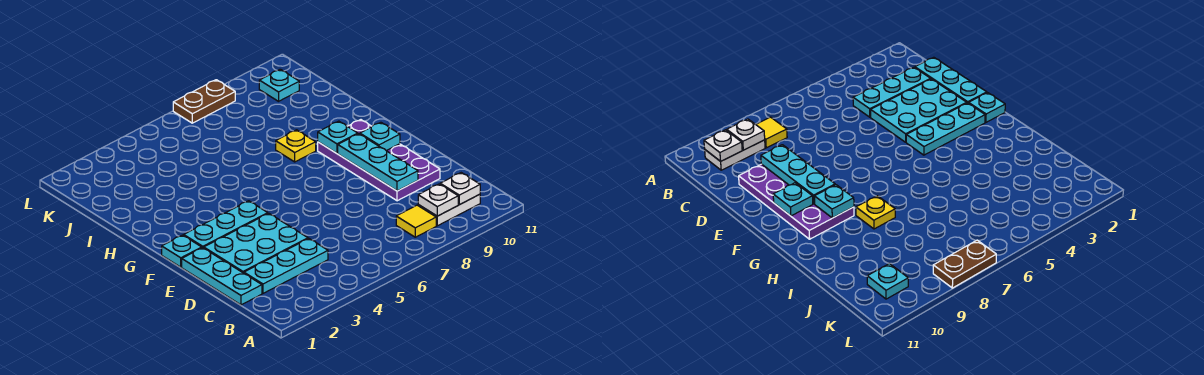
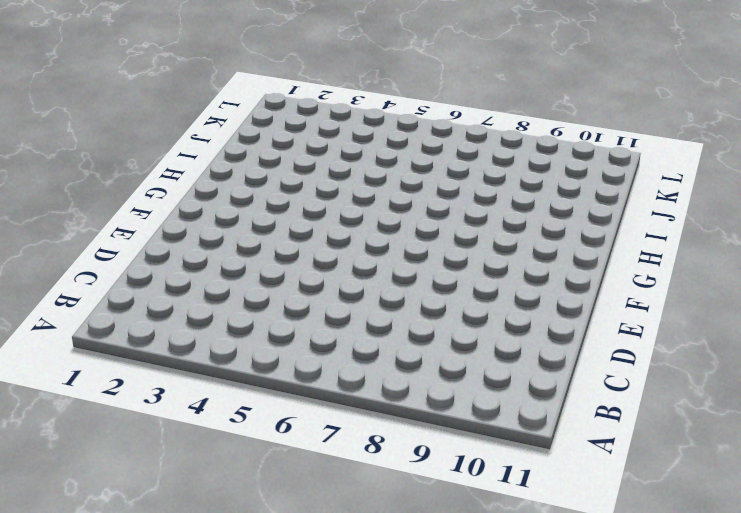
none -> yellow 1x1 tile [396,205,436,237]
none -> white 1x2 plate [418,194,480,226]
none -> cyan 1x3 plate [182,248,262,305]

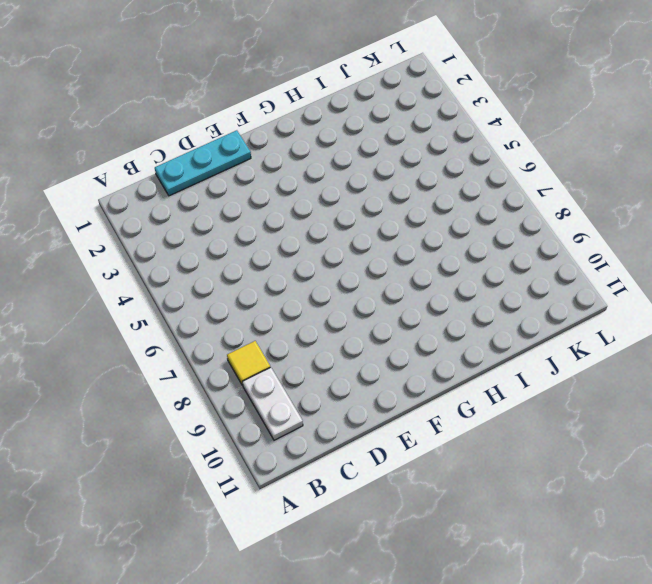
none -> cyan 1x3 plate [244,239,328,293]
none -> cyan 2x3 plate [204,213,308,273]
none -> purple 2x4 plate [318,120,440,201]

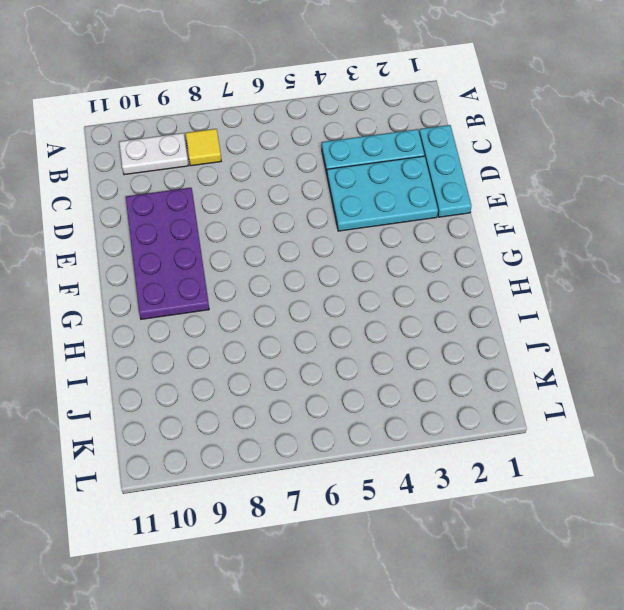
none -> cyan 1x1 plate [162,235,202,267]
none -> cyan 1x3 plate [184,201,268,248]
none -> yellow 1x1 plate [276,130,316,162]

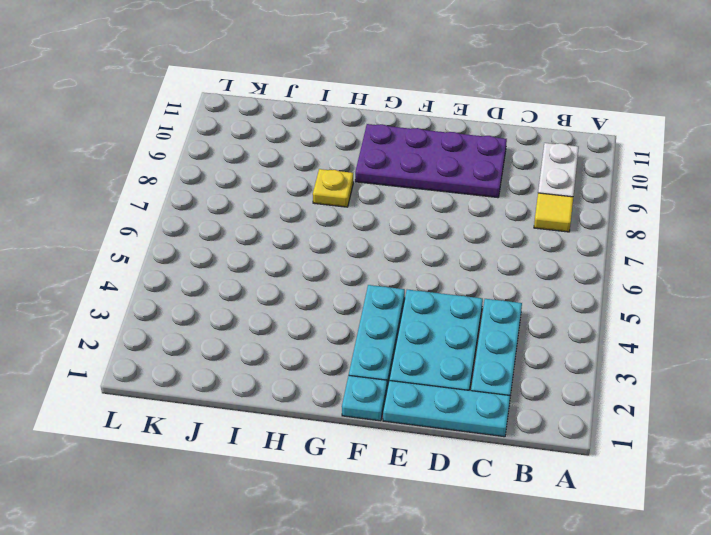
none -> cyan 1x1 plate [259,69,299,101]
none -> brown 1x2 plate [173,80,235,123]
none -> white 1x1 plate [418,184,458,216]

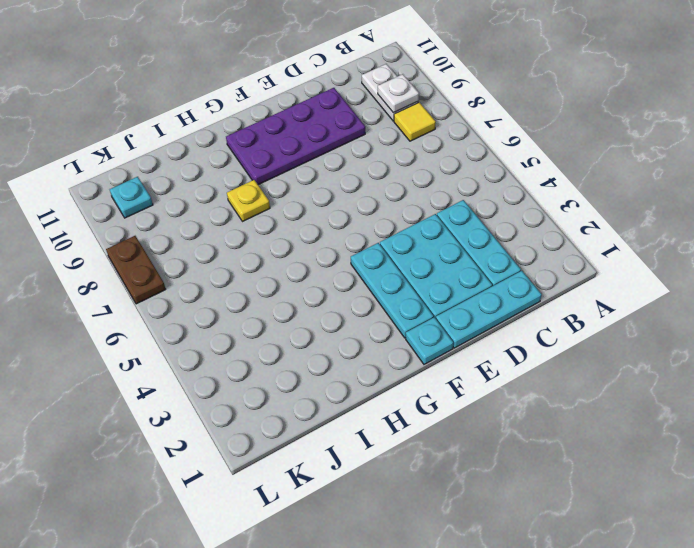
none -> white 1x1 plate [440,173,480,205]
none -> cyan 1x3 plate [338,134,418,191]
none -> cyan 1x1 plate [360,122,400,151]

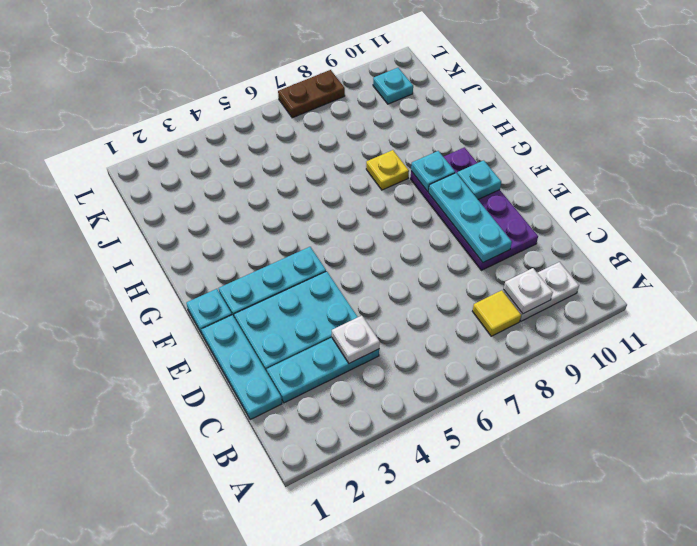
white 1x1 plate [332,316,380,363] -> white 1x1 plate moved to [440,173,480,205]

